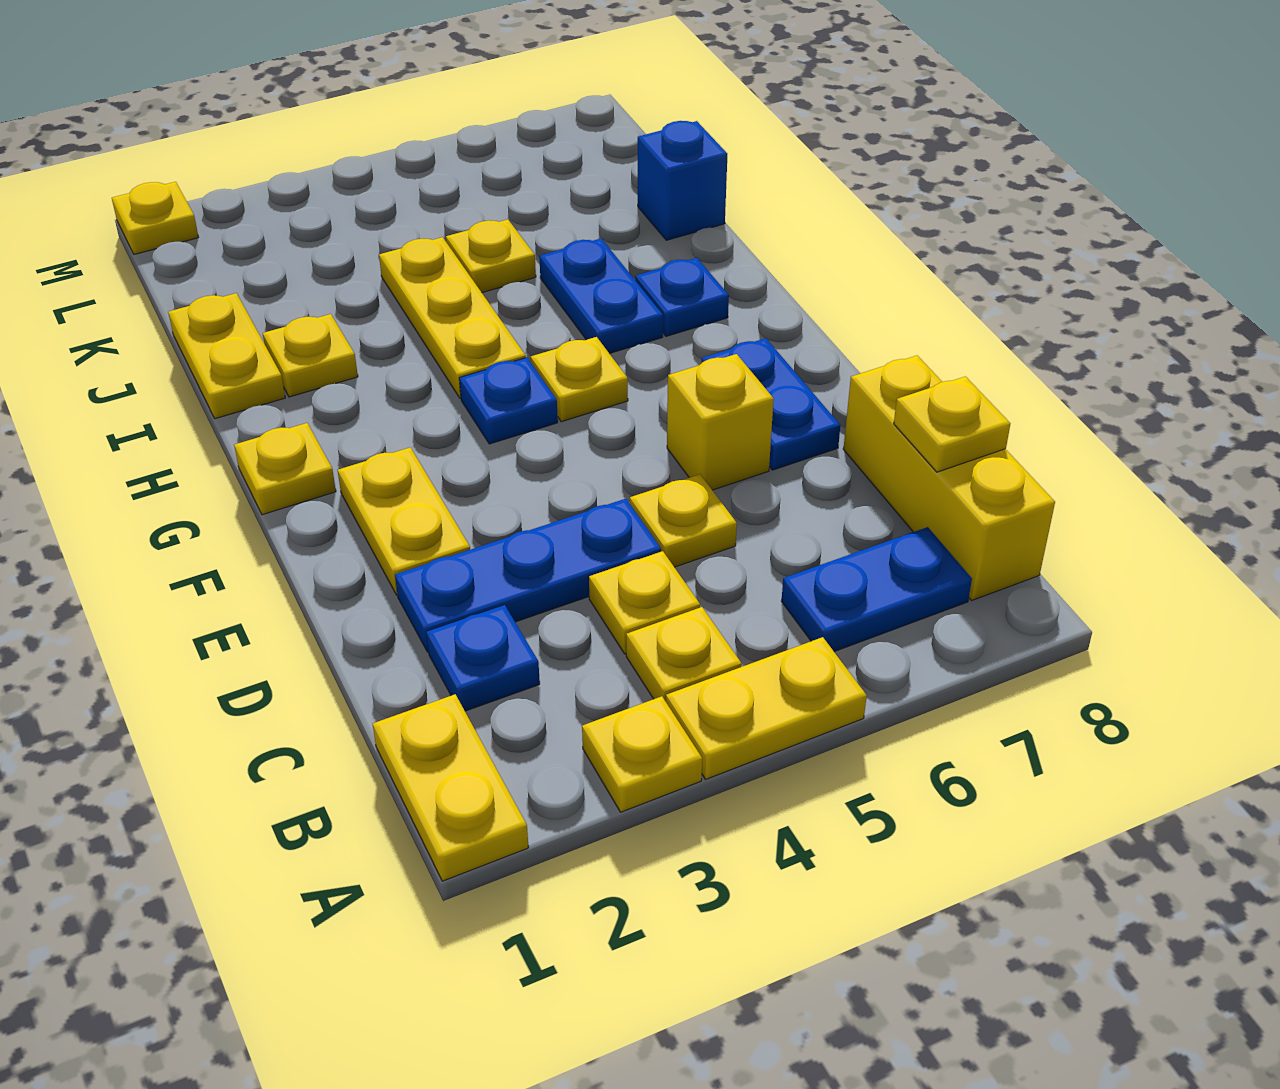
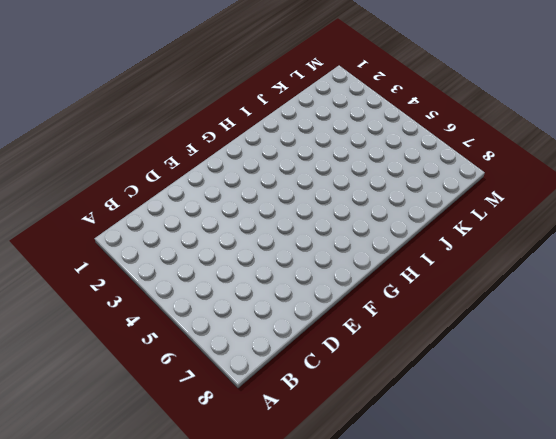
none -> yellow 1x2 plate [373,694,529,881]
none -> yellow 1x1 plate [582,696,702,812]
none -> yellow 1x2 plate [666,637,867,780]

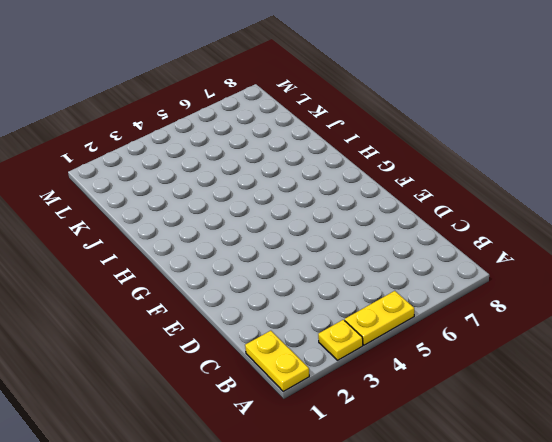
none -> yellow 1x1 plate [626,607,742,701]
none -> blue 1x2 plate [781,527,972,652]
none -> yellow 1x3 brick [843,356,1055,600]

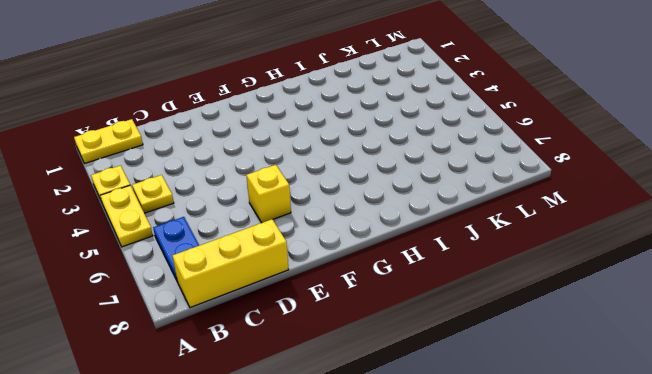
none -> blue 1x1 plate [426,605,540,711]
none -> yellow 1x1 plate [589,551,700,654]
none -> blue 1x3 plate [395,499,661,652]

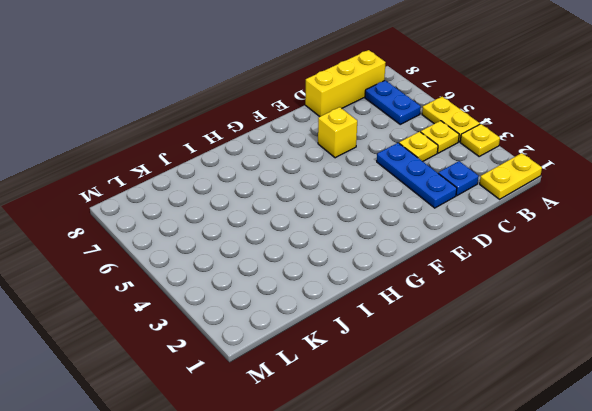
none -> yellow 1x1 plate [630,474,737,567]
none -> yellow 1x2 plate [338,447,470,595]
none -> blue 1x2 plate [702,338,840,470]

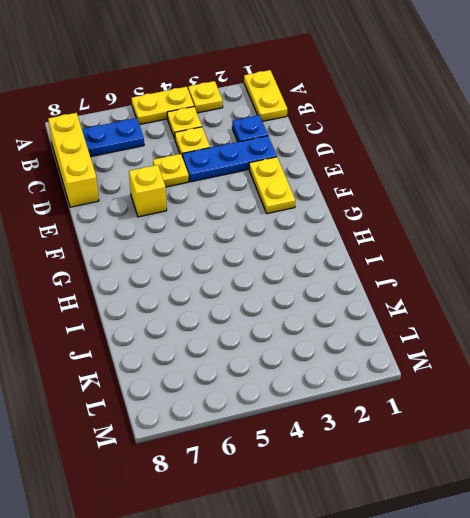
none -> blue 1x2 plate [702,338,840,470]
none -> yellow 1x1 plate [234,423,336,515]
none -> blue 1x1 plate [459,358,558,444]

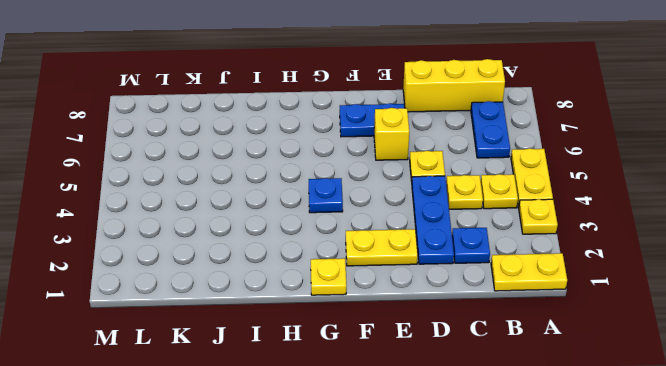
none -> yellow 1x1 plate [531,337,628,422]
none -> yellow 1x3 plate [379,237,526,398]
none -> blue 1x2 plate [539,238,663,354]

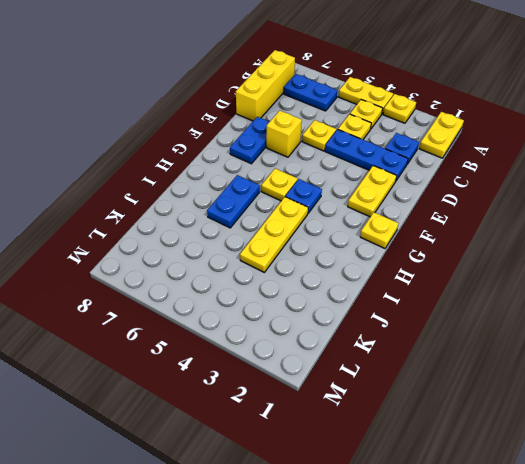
none -> blue 1x1 plate [635,258,729,336]
none -> yellow 1x2 plate [168,293,285,419]
none -> yellow 1x1 plate [263,314,358,397]

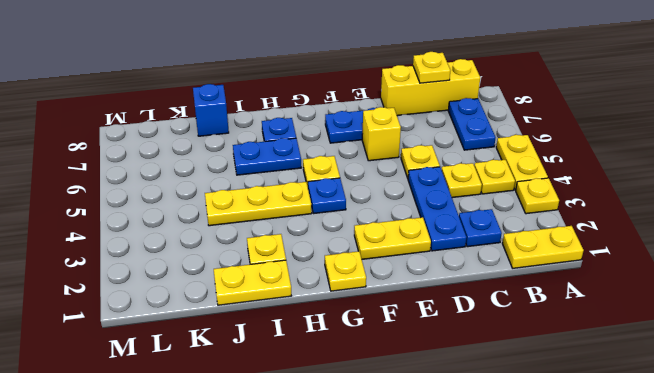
none -> yellow 1x1 plate [446,219,536,293]
none -> yellow 1x1 plate [112,182,199,254]

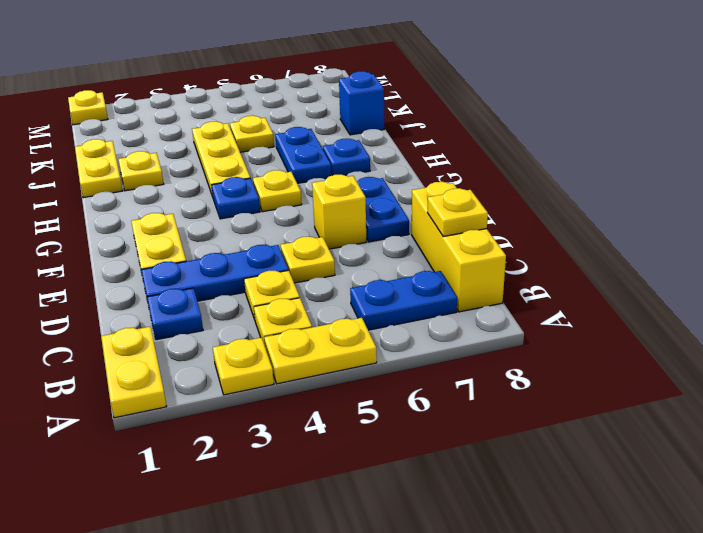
none -> yellow 1x1 plate [234,423,336,515]

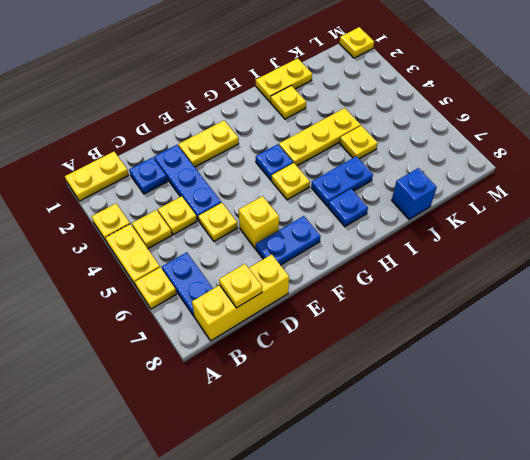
yellow 1x1 plate [135,267,176,309] -> yellow 1x1 plate moved to [234,423,336,515]

